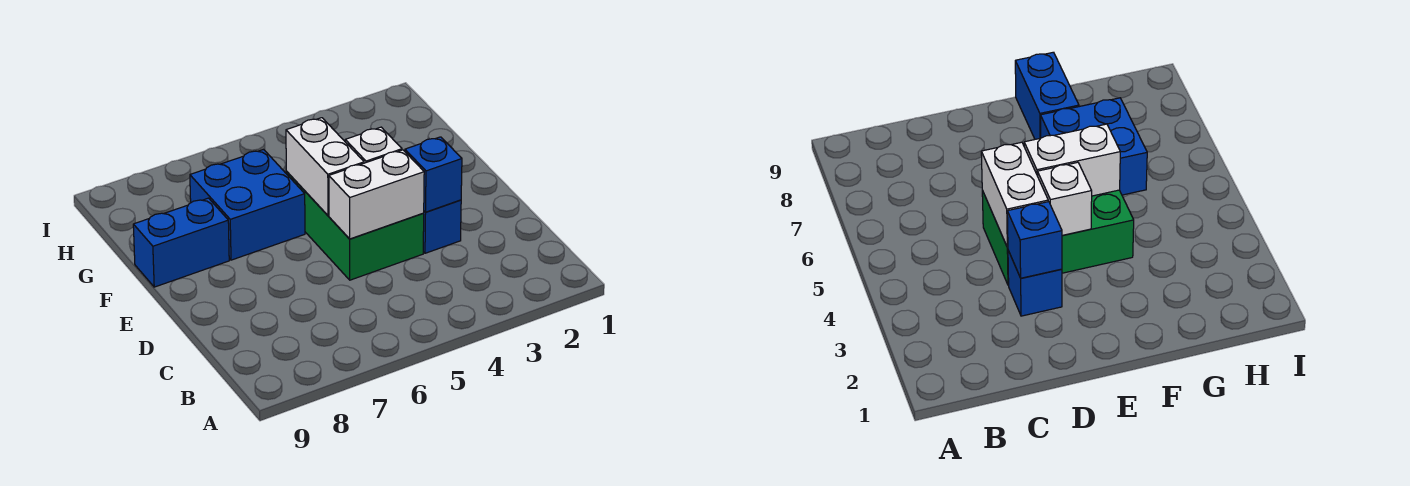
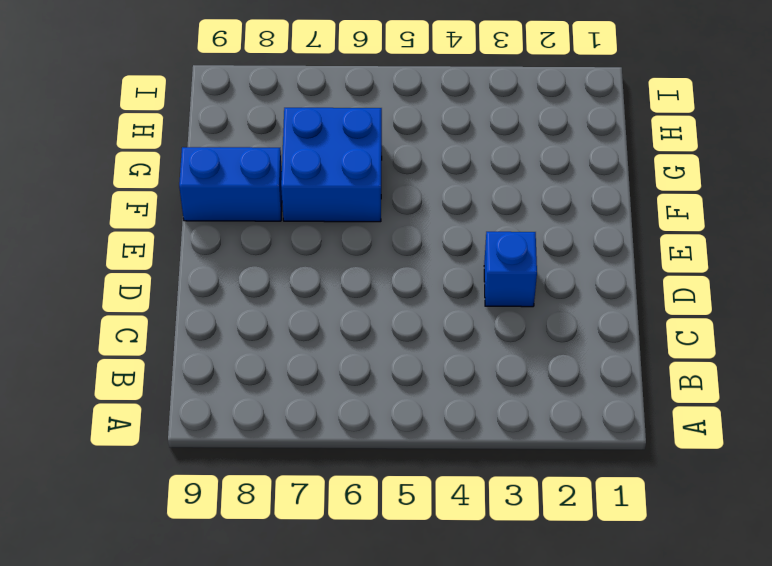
none -> green 2x3 brick [286,172,424,280]
none -> blue 1x1 brick [405,137,462,212]

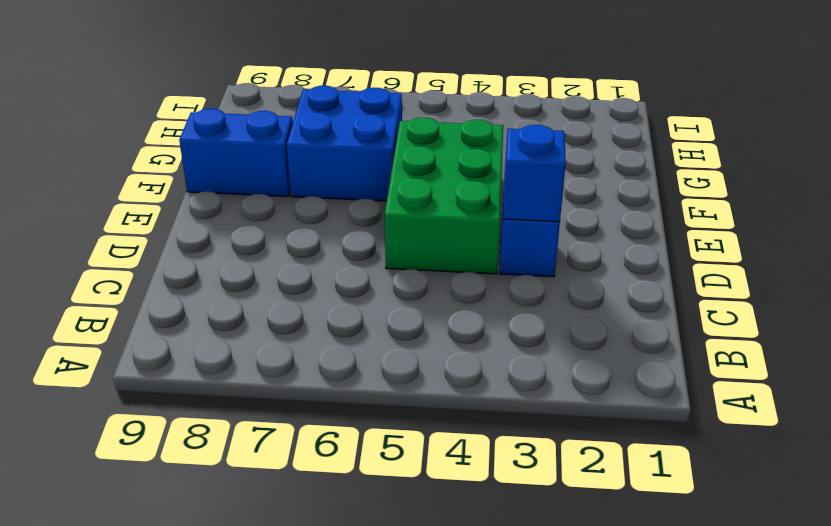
none -> white 1x2 brick [329,150,424,239]
none -> white 1x1 brick [345,127,402,163]

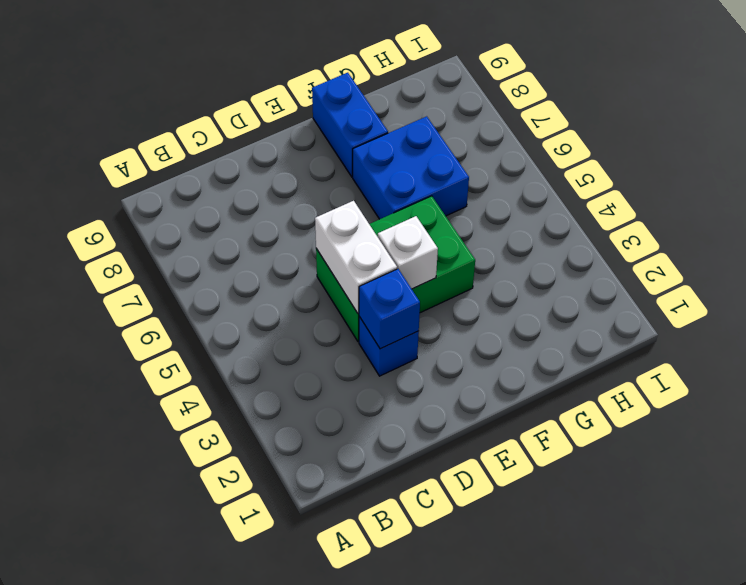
none -> white 1x2 brick [286,118,364,216]

